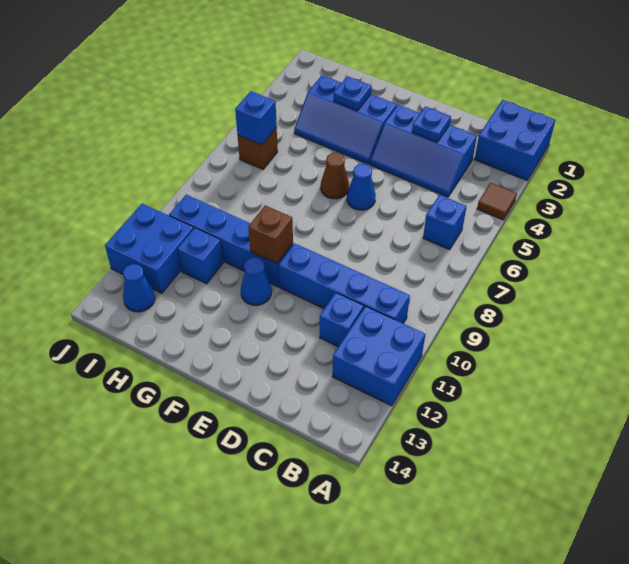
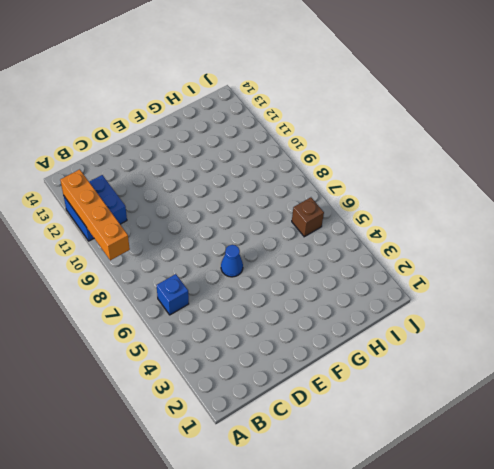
orange 1x4 brick [60,169,130,260] -> none
none -> blue 2x2 brick [475,100,555,180]
none -> brown 1x1 tile [477,183,517,220]
none -> blue 1x4 brick [278,243,410,323]

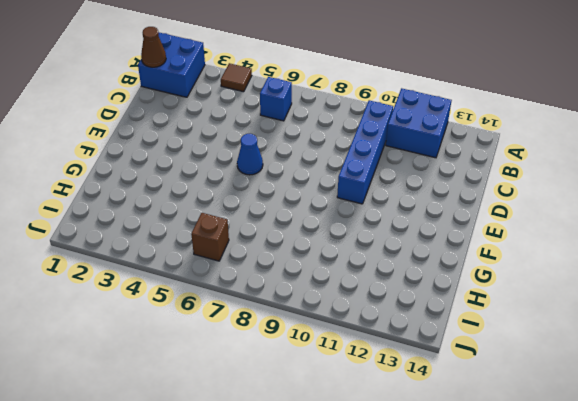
brown 1x1 cone [141,27,166,67] -> brown 1x1 cone moved to [321,153,349,199]
none -> blue 2x3 slope [370,105,477,197]
none -> blue 1x1 brick [320,293,364,347]
none -> blue 2x3 slope [294,75,397,164]

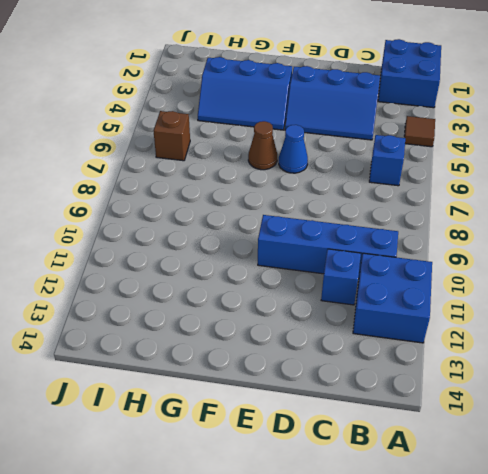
none -> blue 1x4 brick [169,195,293,287]
none -> blue 1x1 cone [241,258,272,305]
none -> blue 1x1 brick [178,228,223,284]

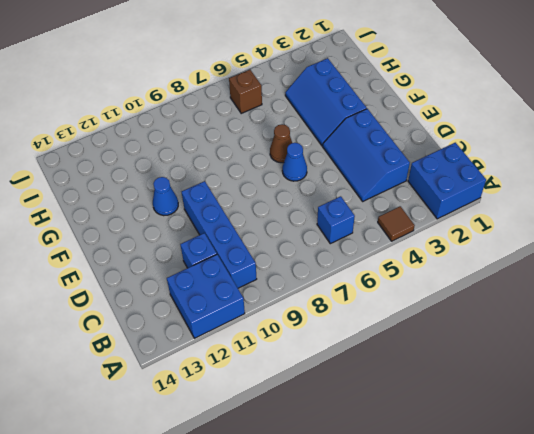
none -> blue 1x4 brick [169,195,293,287]
none -> blue 1x1 brick [178,228,223,284]
none -> blue 2x2 brick [105,203,194,293]

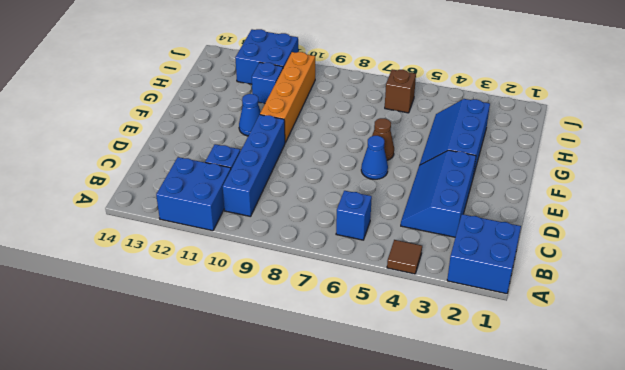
orange 1x4 brick [260,52,315,143] -> blue 1x4 brick [169,195,293,287]
none -> blue 1x1 cone [123,264,155,312]
none -> blue 1x1 plate [412,106,451,142]
none -> brown 1x1 brick [248,205,293,264]

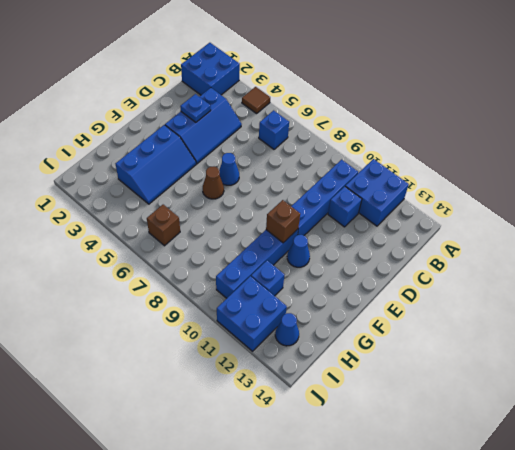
none -> blue 1x1 plate [334,76,372,111]
none -> blue 1x1 brick [235,91,277,145]

